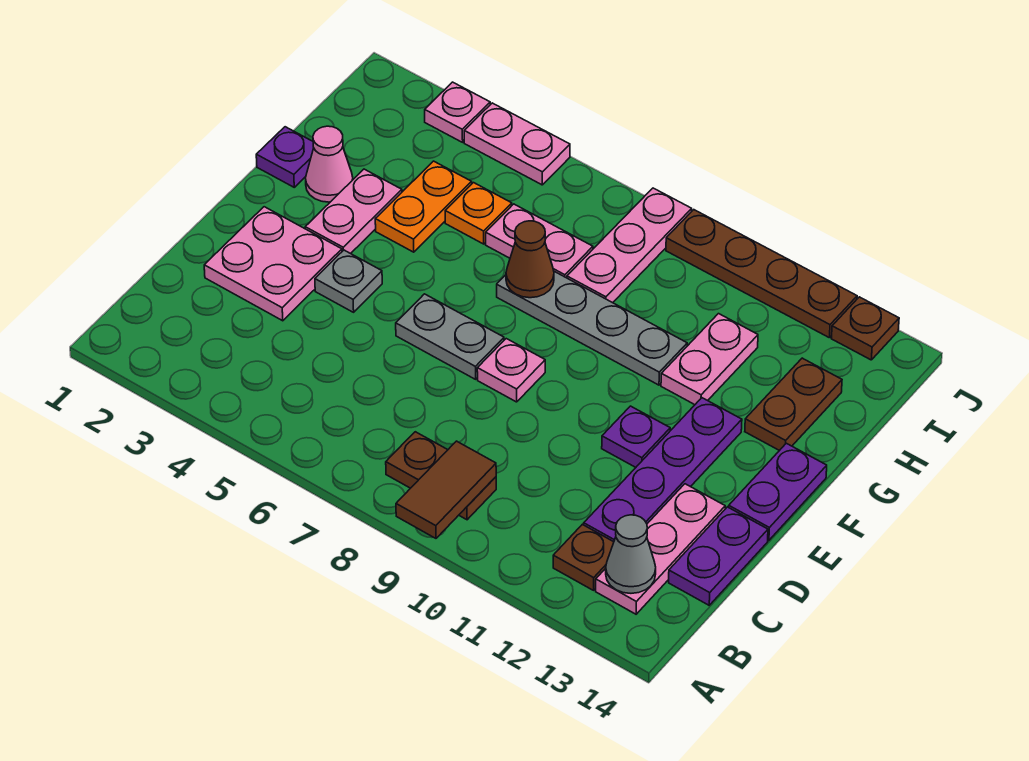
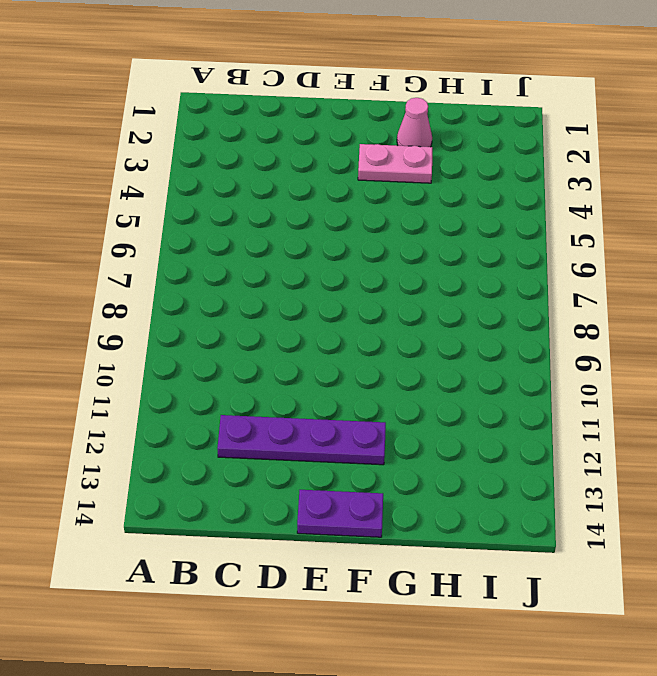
none -> brown 1x2 plate [386,432,496,520]
none -> brown 1x1 plate [553,524,614,590]
none -> pink 1x3 plate [596,484,725,614]

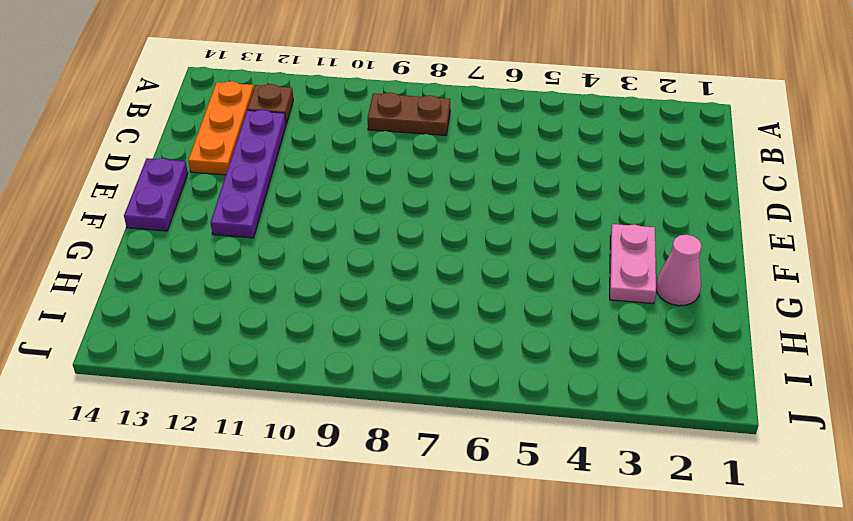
orange 1x3 plate [188,81,254,175] -> pink 1x3 plate [596,484,725,614]
none -> purple 1x2 plate [669,507,768,605]
none -> pink 2x2 plate [204,207,342,321]
none -> grey 1x1 plate [315,250,382,312]

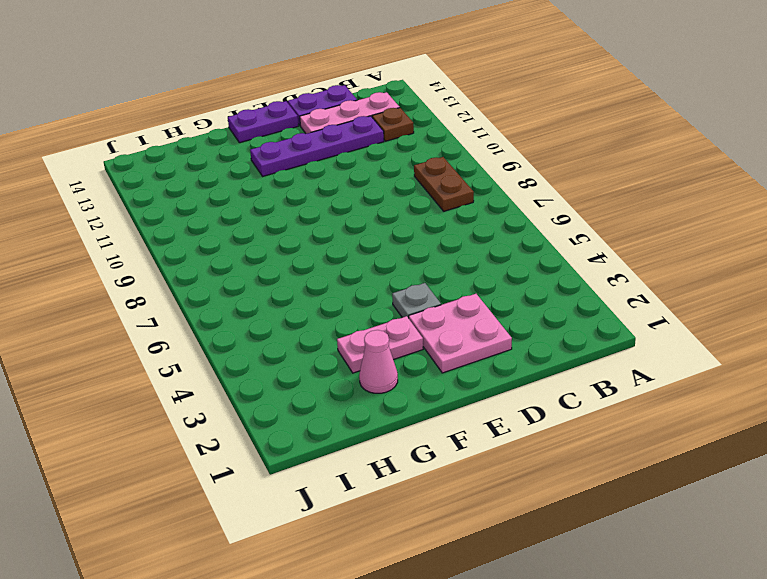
none -> grey 1x2 plate [396,294,504,379]
none -> pink 1x1 plate [477,339,545,402]
none -> purple 1x1 plate [602,406,670,467]

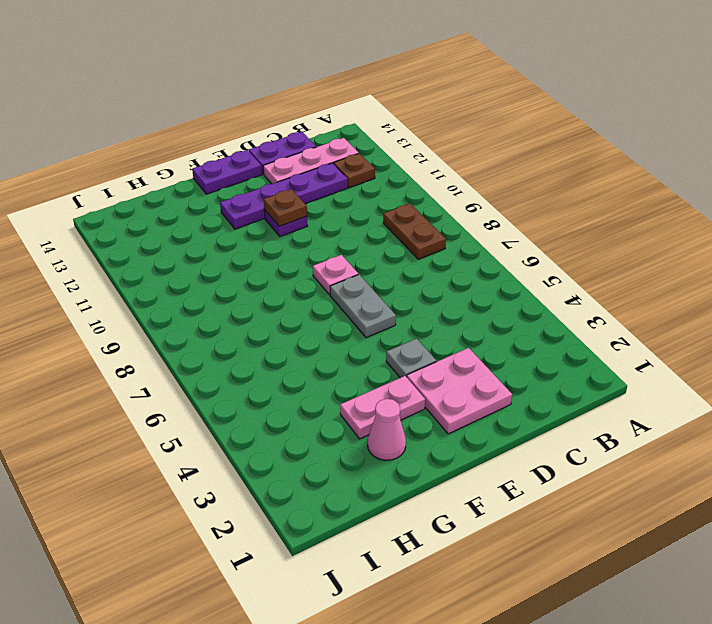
brown 1x1 plate [264,189,307,226] -> brown 1x1 plate moved to [831,297,899,360]
none -> purple 1x1 plate [256,127,314,187]
none -> orange 1x2 plate [375,161,472,252]
none -> grey 1x4 plate [497,271,687,385]

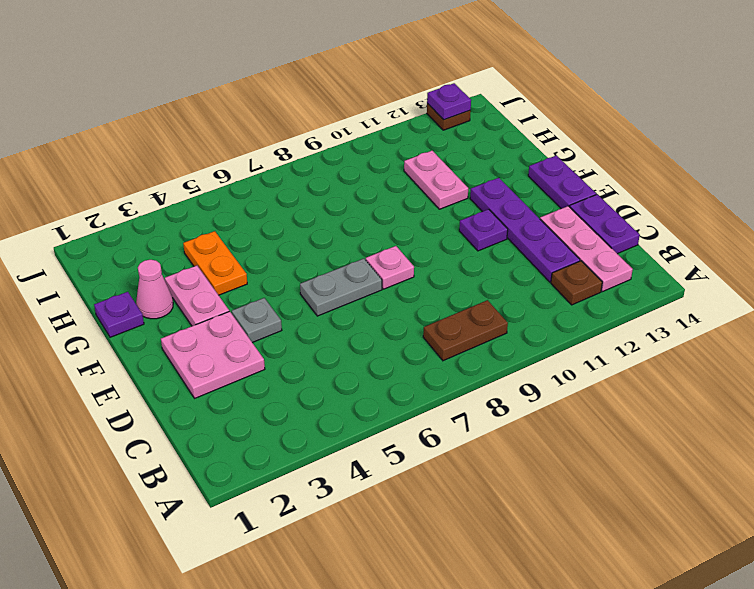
purple 1x1 plate [427,83,471,120] -> none
none -> grey 1x4 plate [497,271,687,385]
none -> brown 1x2 plate [745,358,842,451]
none -> orange 1x1 plate [445,183,512,244]

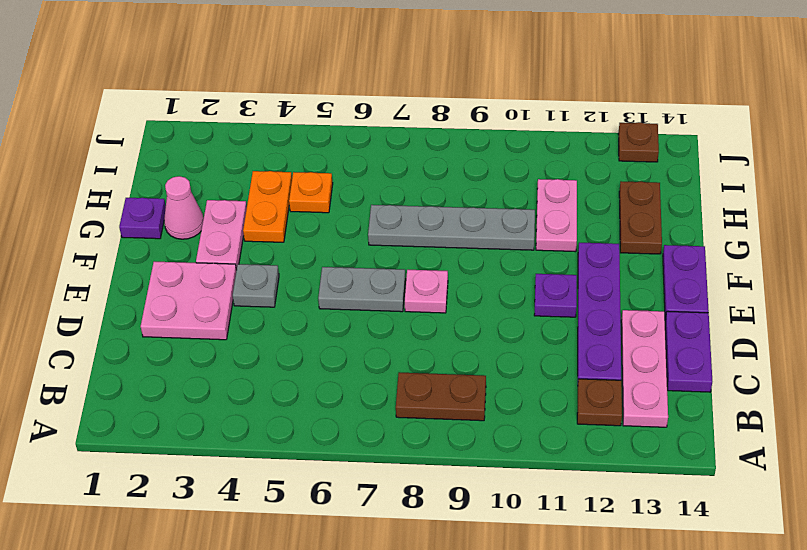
none -> pink 1x2 plate [486,204,593,278]
none -> pink 1x3 plate [567,188,692,303]
none -> pink 1x1 plate [425,82,490,142]

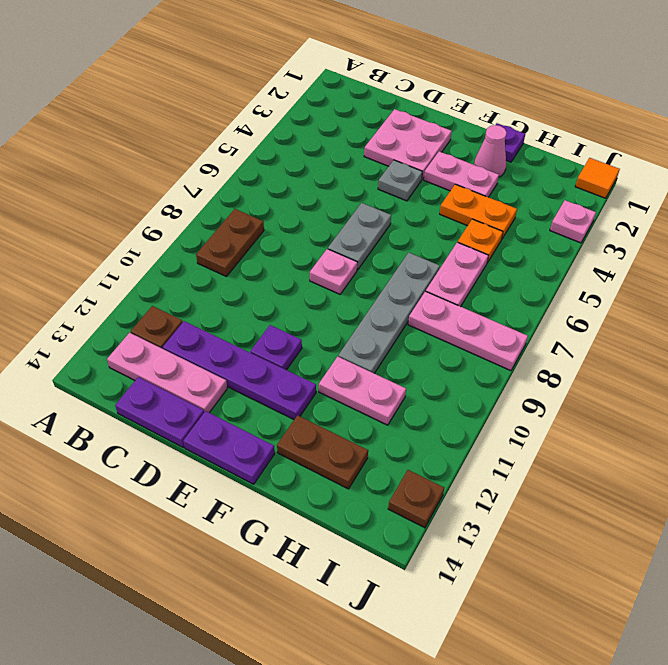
orange 1x1 tile [575,158,620,198] -> none
none -> pink 1x2 plate [464,103,570,185]
none -> brown 1x4 plate [666,210,857,337]
none -> brown 1x2 tile [396,441,496,538]

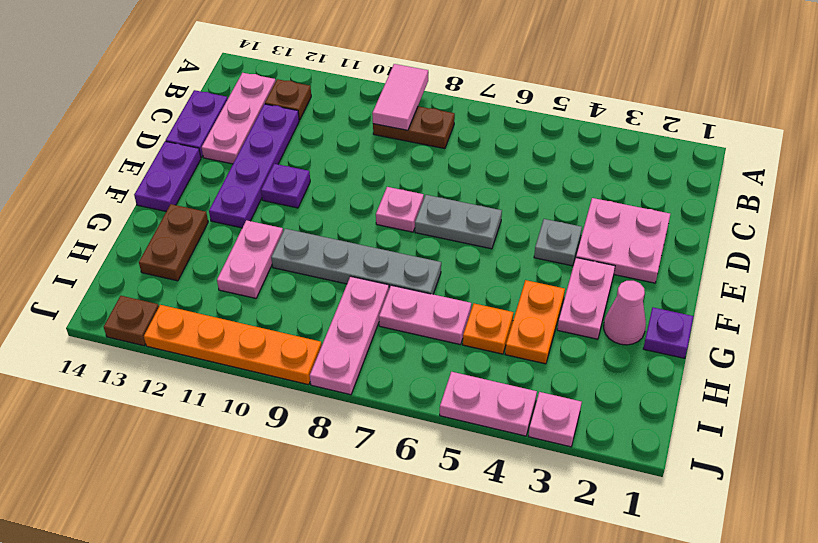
pink 1x2 tile [372,64,428,130] -> brown 1x2 tile [396,441,496,538]
orange 1x4 plate [144,305,322,385] -> brown 1x4 plate [666,210,857,337]
none -> grey 1x1 cone [606,515,656,593]
none -> brown 1x1 cone [506,221,554,298]

